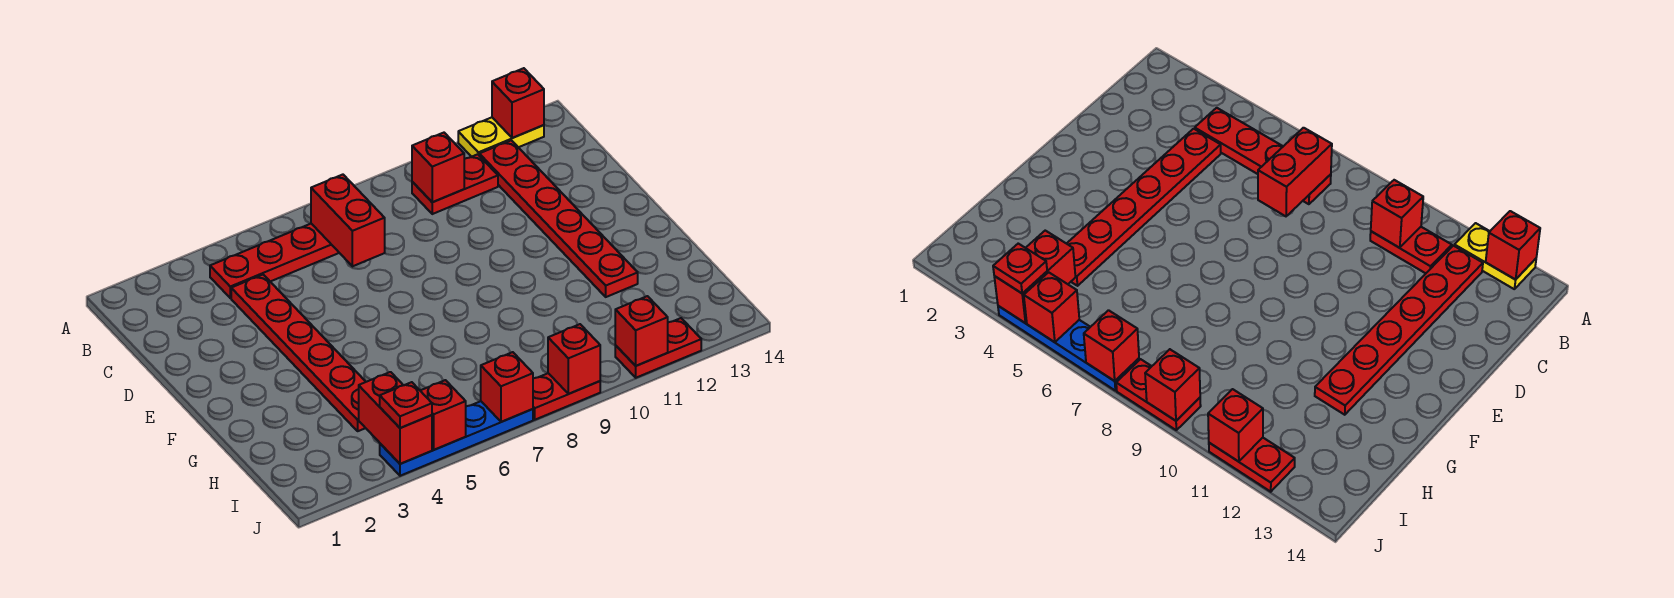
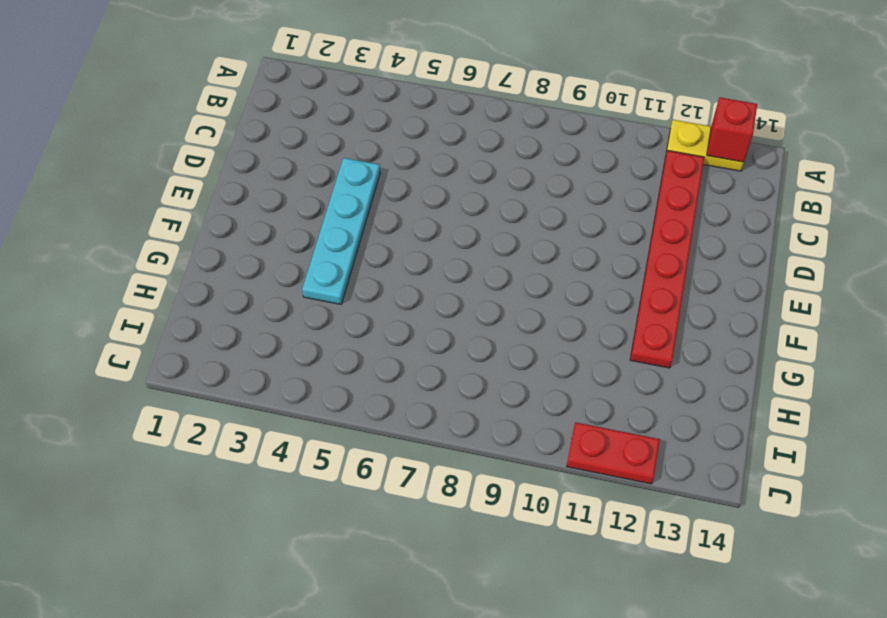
cyan 1x4 plate [302,158,380,304] -> red 1x6 plate [231,275,366,431]
none -> red 1x4 plate [210,224,339,298]
none -> red 1x2 plate [412,154,498,214]
none -> blue 1x4 plate [380,401,533,476]

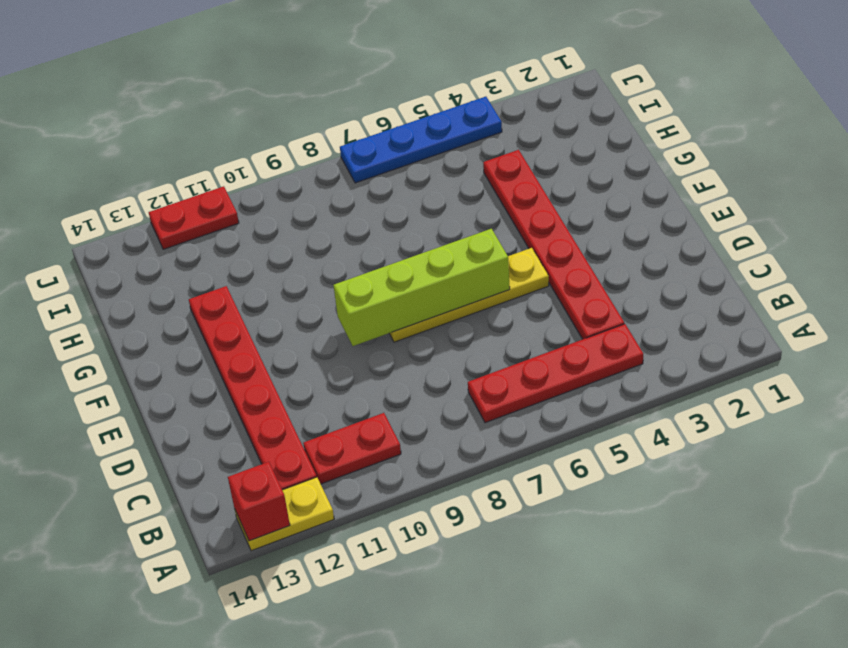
yellow 1x4 plate [389,248,549,342] -> none
lime 1x4 brick [334,229,510,346] -> none
none -> red 1x2 plate [533,373,600,420]
none -> red 1x2 brick [311,175,385,266]
none -> red 1x1 brick [412,133,464,202]

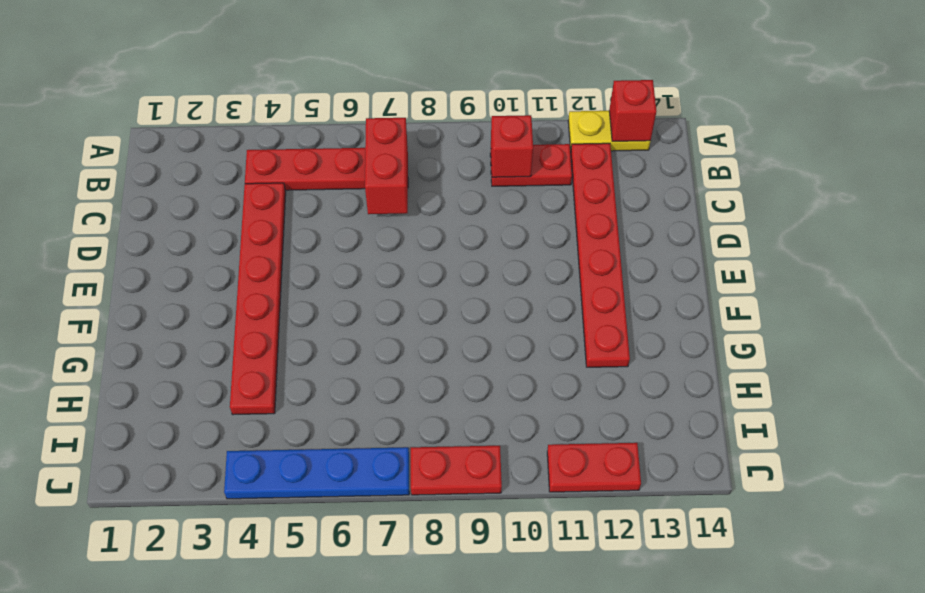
none -> red 1x2 brick [359,372,432,464]
none -> red 1x1 brick [420,380,466,450]
none -> red 1x1 brick [481,352,533,422]

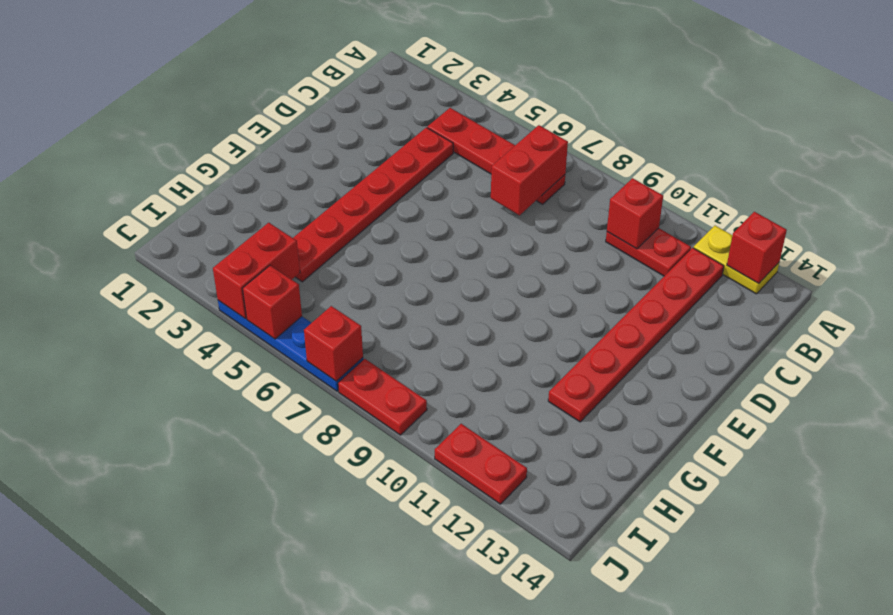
none -> red 1x1 brick [548,324,600,394]
none -> red 1x1 brick [615,296,668,366]
none -> red 1x1 plate [380,382,432,428]

